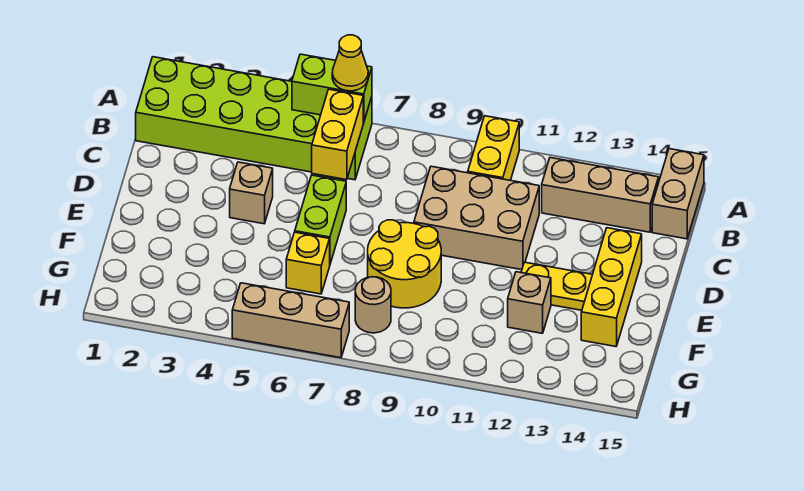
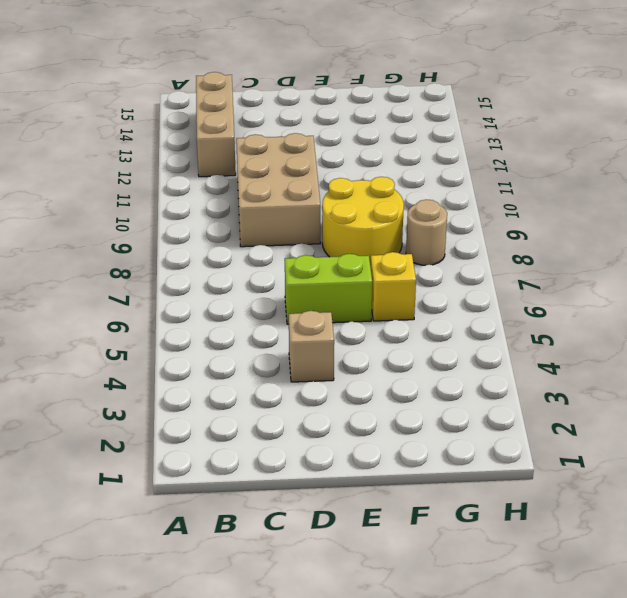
none -> lime 2x6 brick [136,57,372,180]
none -> yellow 1x2 brick [468,116,519,180]
none -> tan 1x2 brick [652,149,704,239]

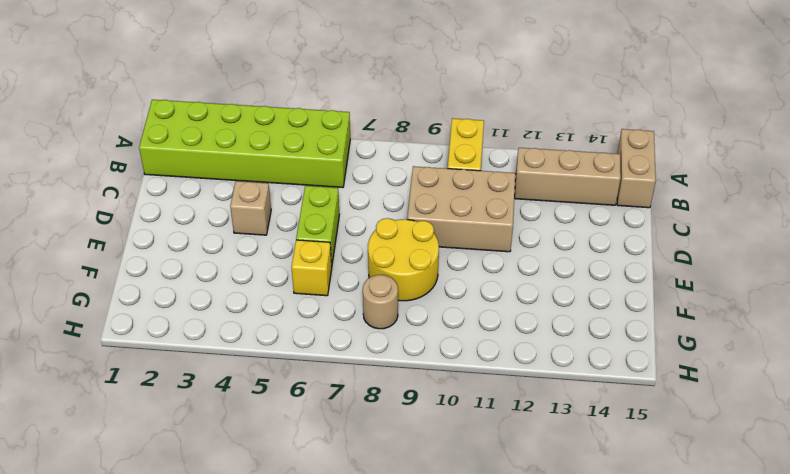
none -> yellow 1x3 brick [581,228,642,346]
none -> yellow 1x2 plate [521,262,592,310]
none -> tan 1x1 brick [508,272,551,333]

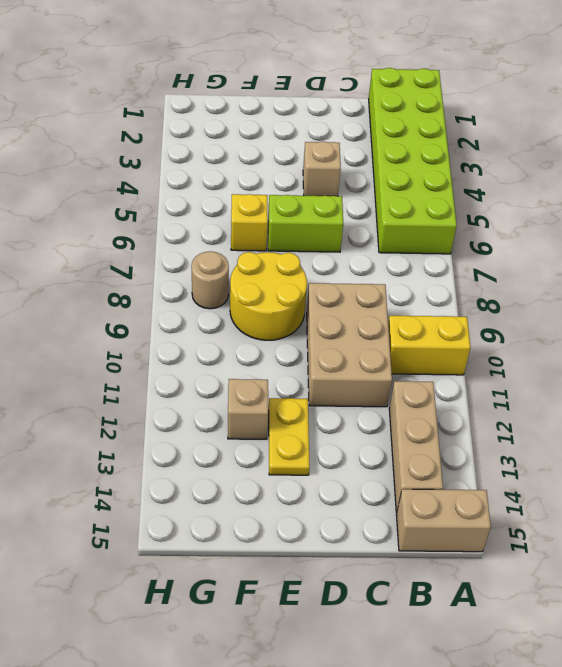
none -> yellow 1x3 brick [581,228,642,346]
none -> tan 1x3 brick [232,283,349,358]
none -> lime 1x2 brick [292,54,372,123]

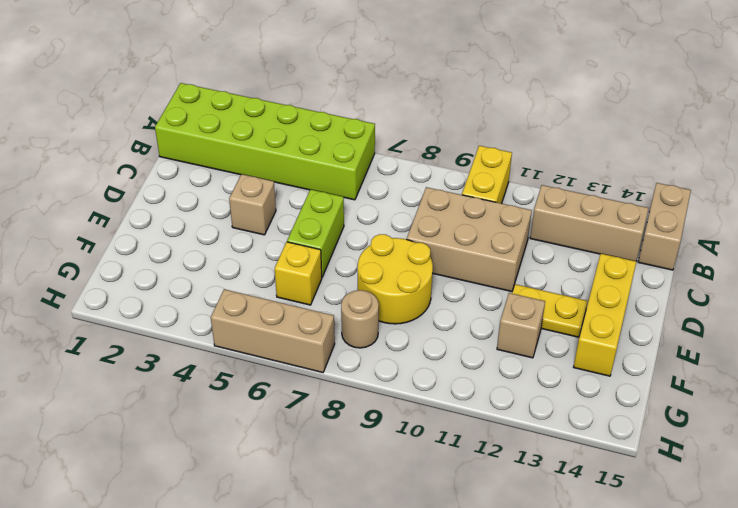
none -> lime 1x2 brick [292,54,372,123]
none -> yellow 1x2 brick [312,89,363,180]
none -> yellow 1x1 cone [332,35,368,91]

